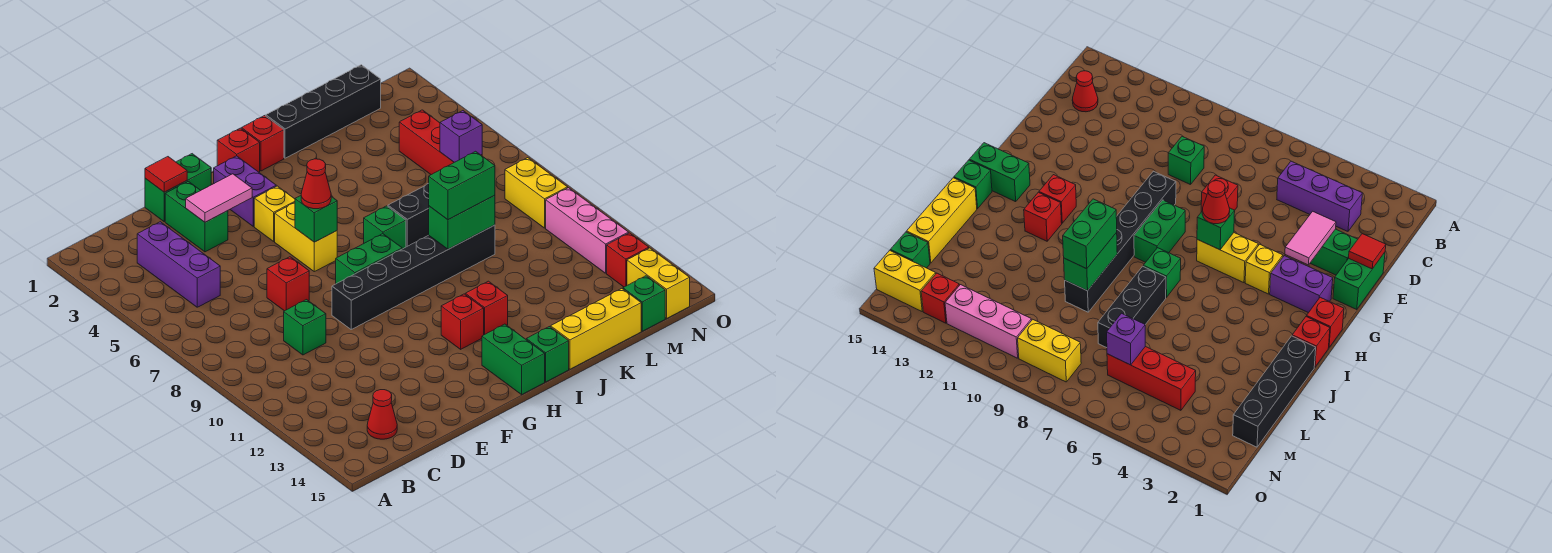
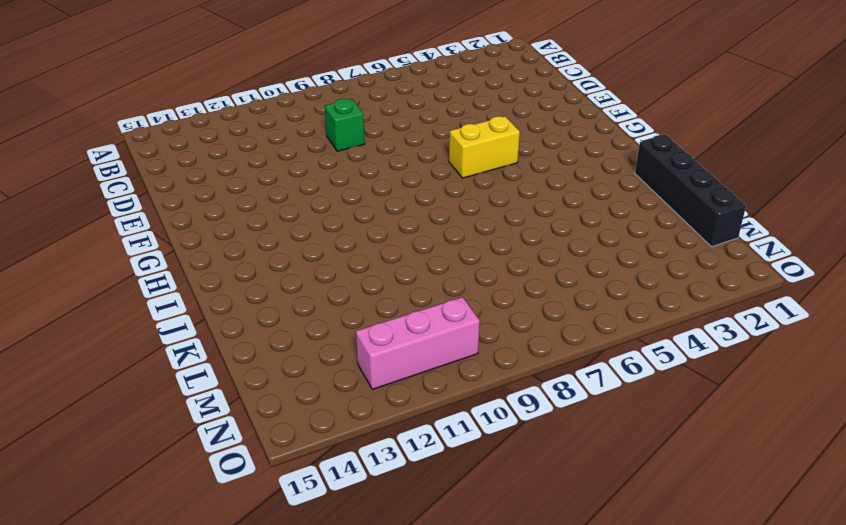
none -> purple 1x3 brick [137,222,220,307]
none -> red 1x1 cone [367,390,397,439]
none -> green 1x2 brick [145,154,211,222]
none -> green 1x2 brick [165,181,228,252]

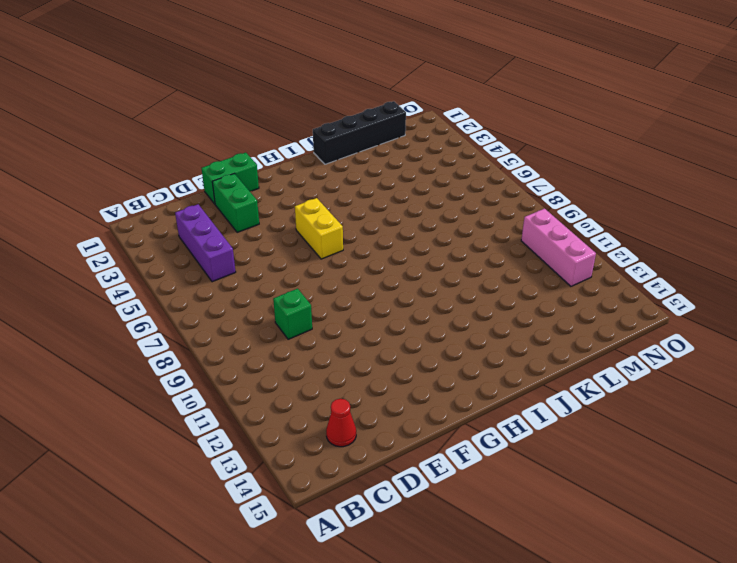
none -> red 1x1 brick [267,257,309,311]
none -> black 1x6 brick [332,225,495,329]
none -> purple 1x2 brick [214,156,276,226]
none -> yellow 1x1 brick [254,186,295,241]

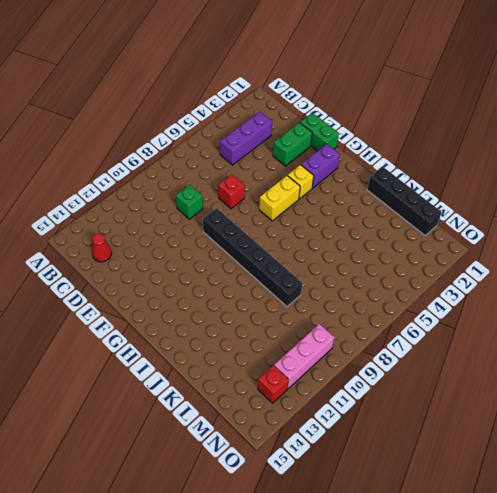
none -> green 1x2 brick [336,234,402,284]
none -> red 1x1 brick [217,128,260,172]
none -> red 1x1 brick [441,294,484,349]
none -> green 1x2 brick [482,324,545,394]

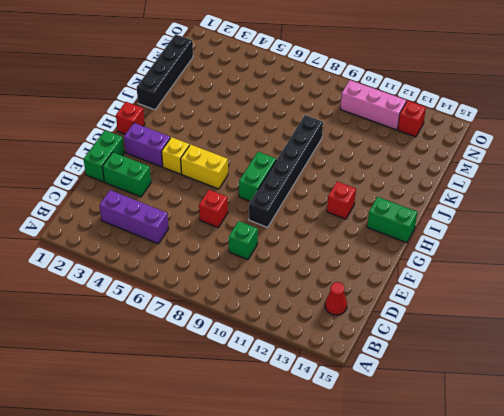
none -> red 1x1 brick [242,116,284,171]
none -> green 1x1 brick [364,206,406,249]
none -> red 1x1 brick [465,281,508,335]
none -> green 1x1 brick [526,327,569,382]

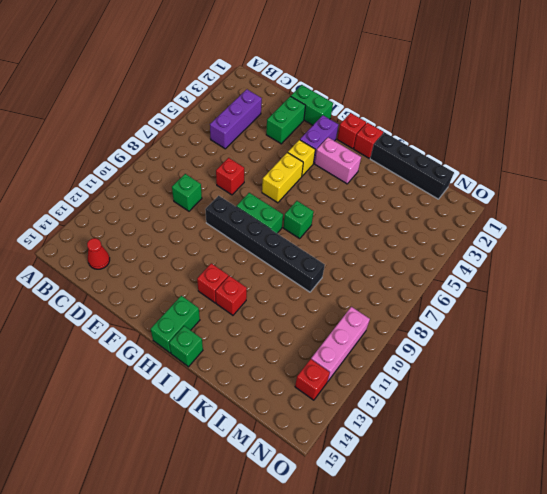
pink 1x2 brick [315,137,361,184] -> none
none -> black 1x3 brick [388,183,429,247]
none -> yellow 1x3 brick [551,289,641,369]
none -> red 1x3 brick [399,110,482,175]
none -> green 1x1 brick [623,276,665,331]

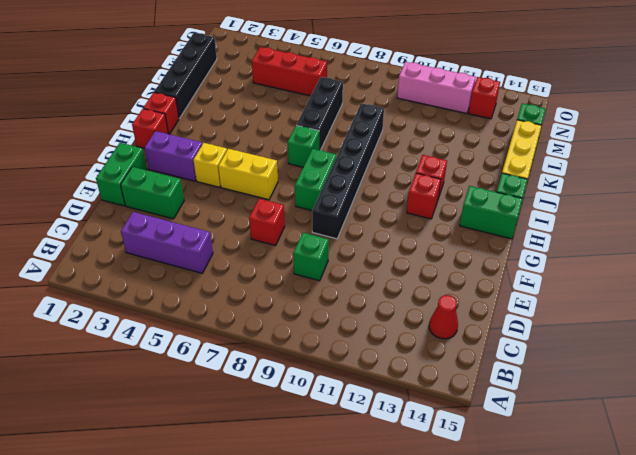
none -> yellow 1x2 brick [505,158,568,228]
none -> yellow 1x2 brick [627,248,690,318]
none -> red 1x1 tile [145,157,187,192]
none -> pink 1x2 tile [186,174,252,222]

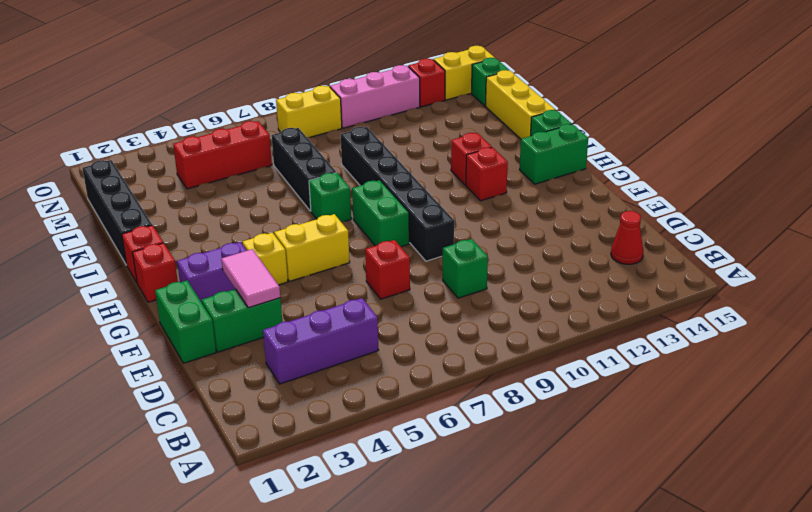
none -> red 1x1 tile [145,157,187,192]
none -> green 1x1 brick [295,196,337,242]
none -> green 1x2 brick [429,195,495,249]
none -> purple 1x1 brick [440,111,482,162]

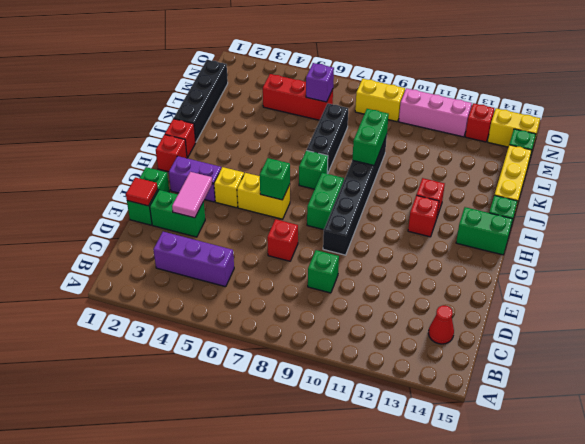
none -> red 1x1 cone [301,159,331,209]
none -> green 1x2 brick [429,151,495,220]

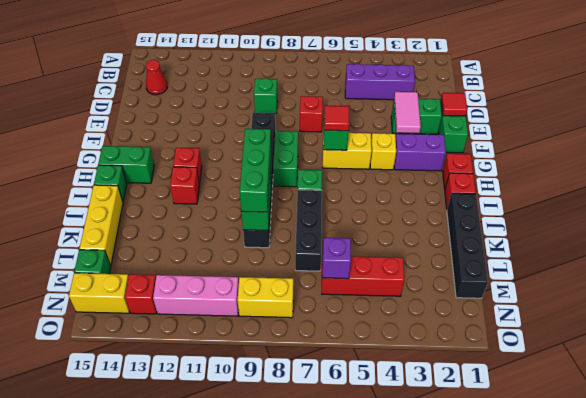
red 1x1 tile [324,106,349,131] -> red 1x1 cone [301,159,331,209]
green 1x3 brick [240,129,271,212] -> green 1x2 brick [429,151,495,220]

